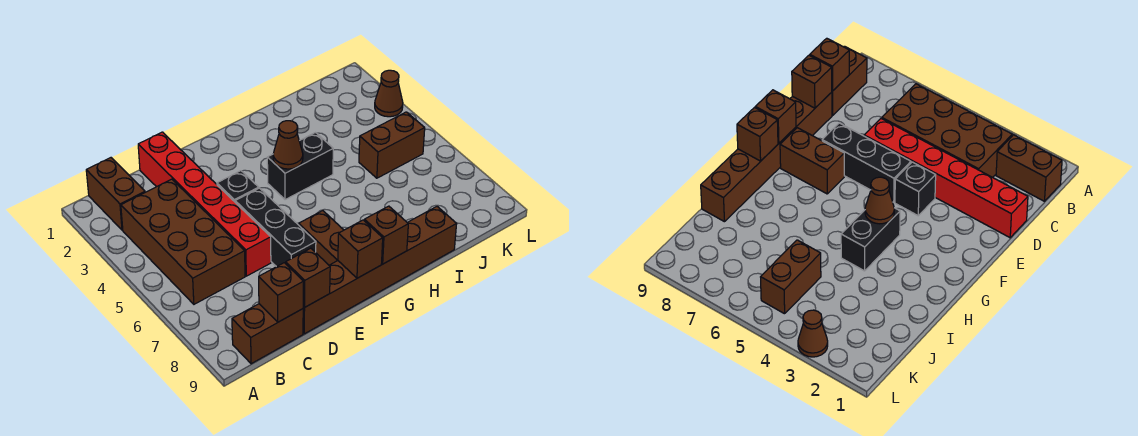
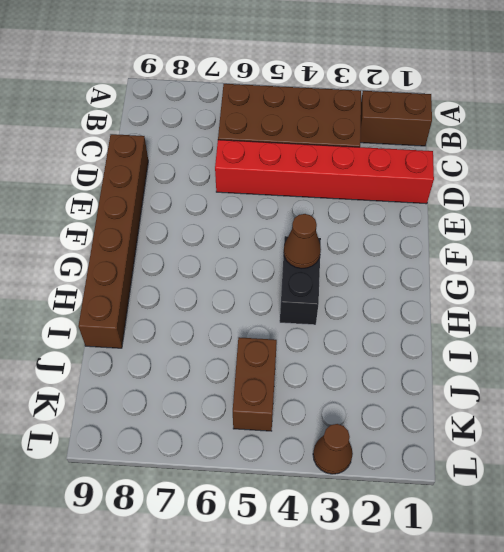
none -> brown 1x2 brick [232,304,303,364]
none -> black 1x1 brick [217,171,259,202]
none -> black 1x3 brick [235,188,316,267]

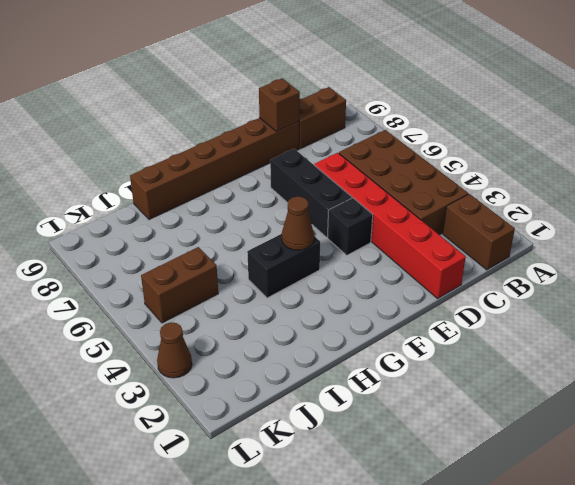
none -> brown 1x2 brick [299,211,344,265]
none -> brown 1x1 brick [259,263,304,322]
none -> brown 1x1 brick [338,220,383,278]

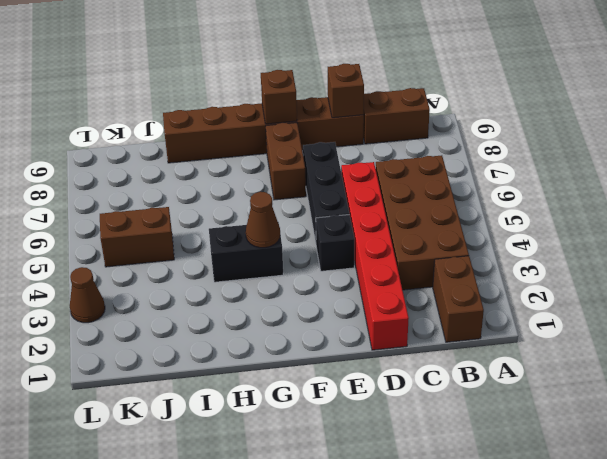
none -> brown 1x1 brick [259,263,304,322]
none -> brown 1x1 brick [364,206,408,264]

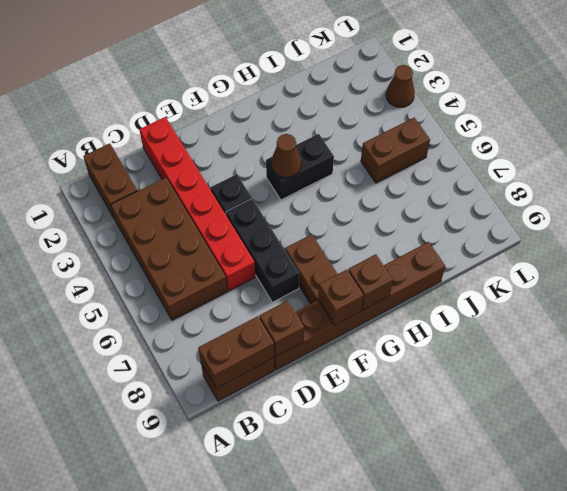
brown 1x2 brick [198,316,274,388] -> brown 1x1 brick [259,263,304,322]

